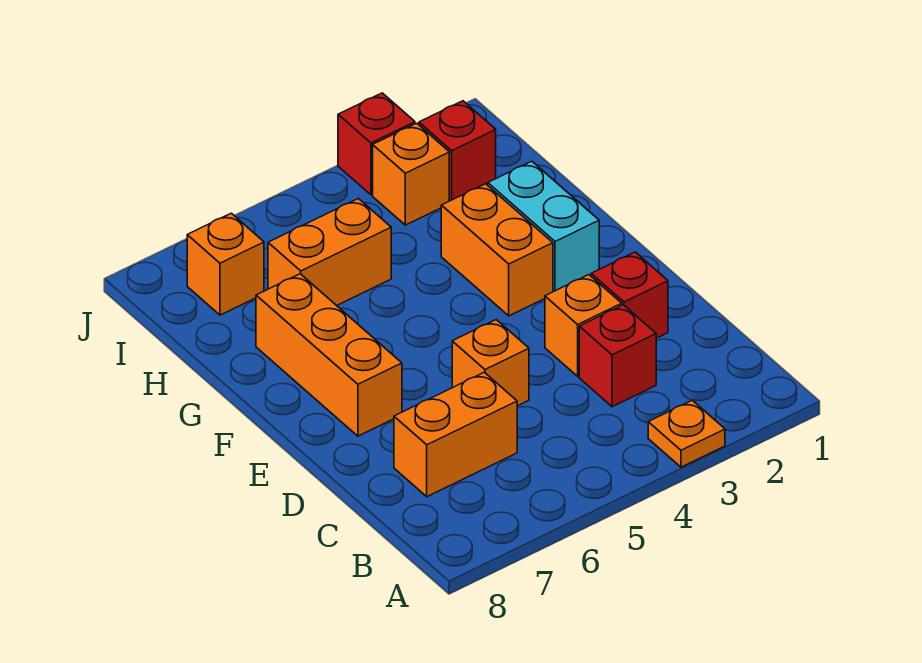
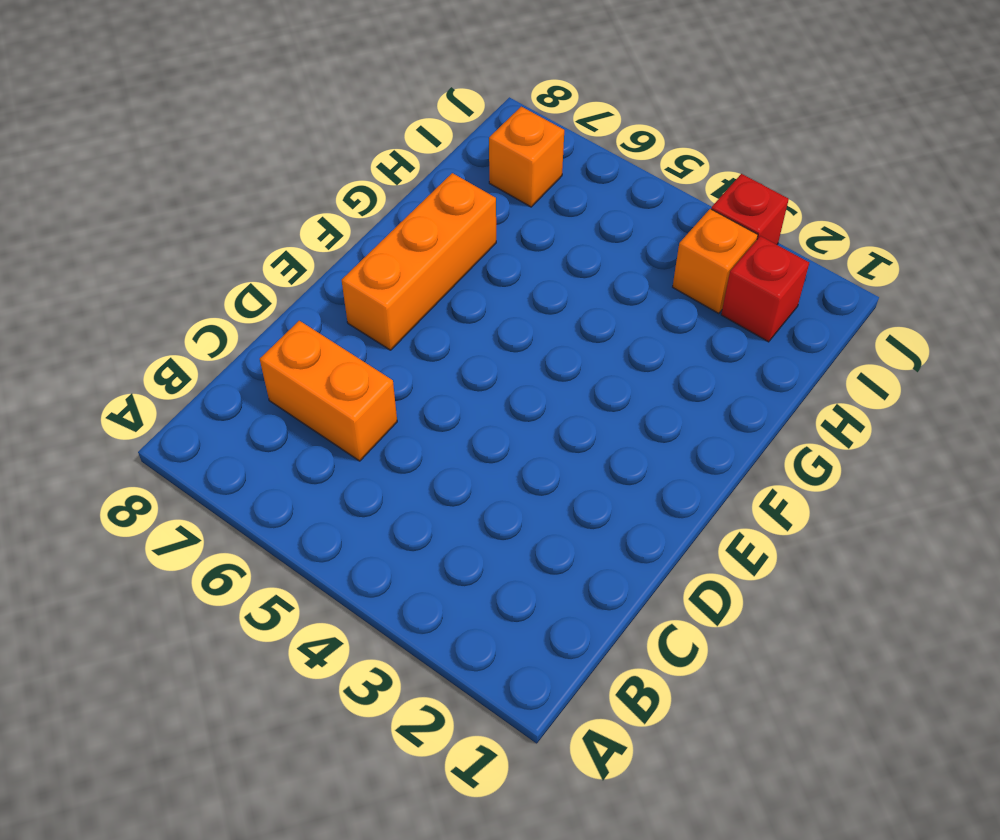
none -> orange 1x1 plate [648,400,725,467]
none -> red 1x1 brick [579,305,656,407]
none -> red 1x1 brick [591,252,668,338]

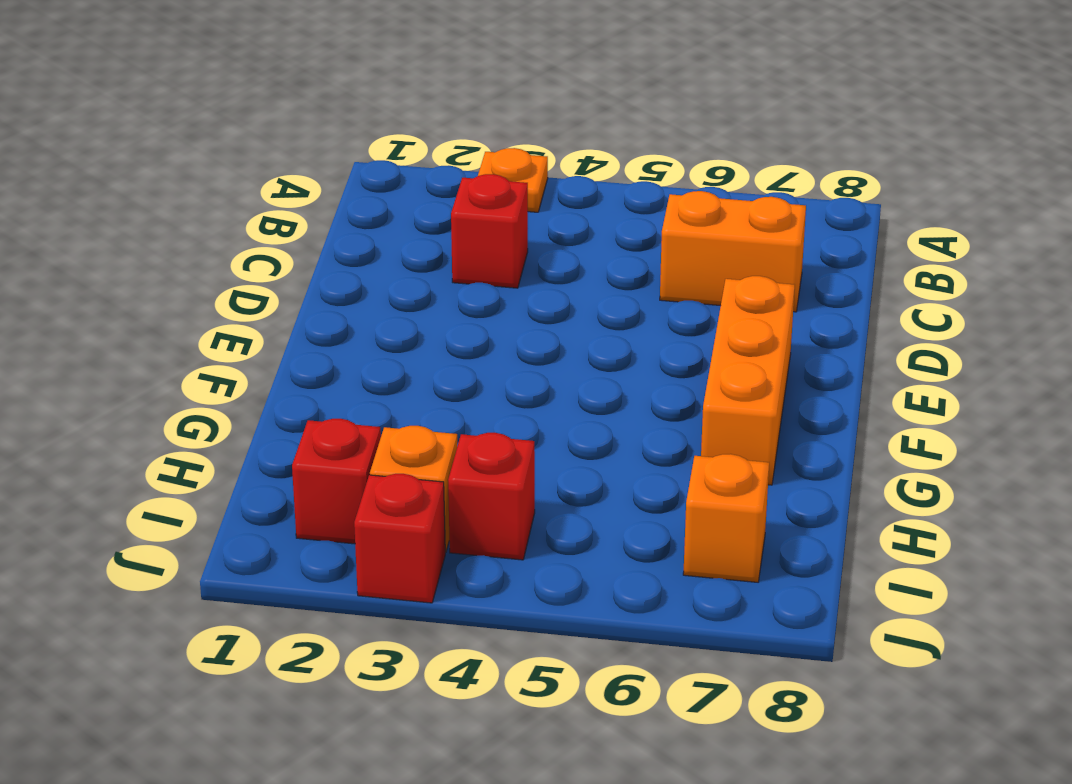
red 1x1 brick [448,433,535,560] -> red 1x1 brick moved to [591,252,668,338]
none -> orange 1x1 brick [545,275,622,376]
none -> orange 1x1 brick [452,320,529,406]
none -> cyan 1x2 brick [488,161,599,292]

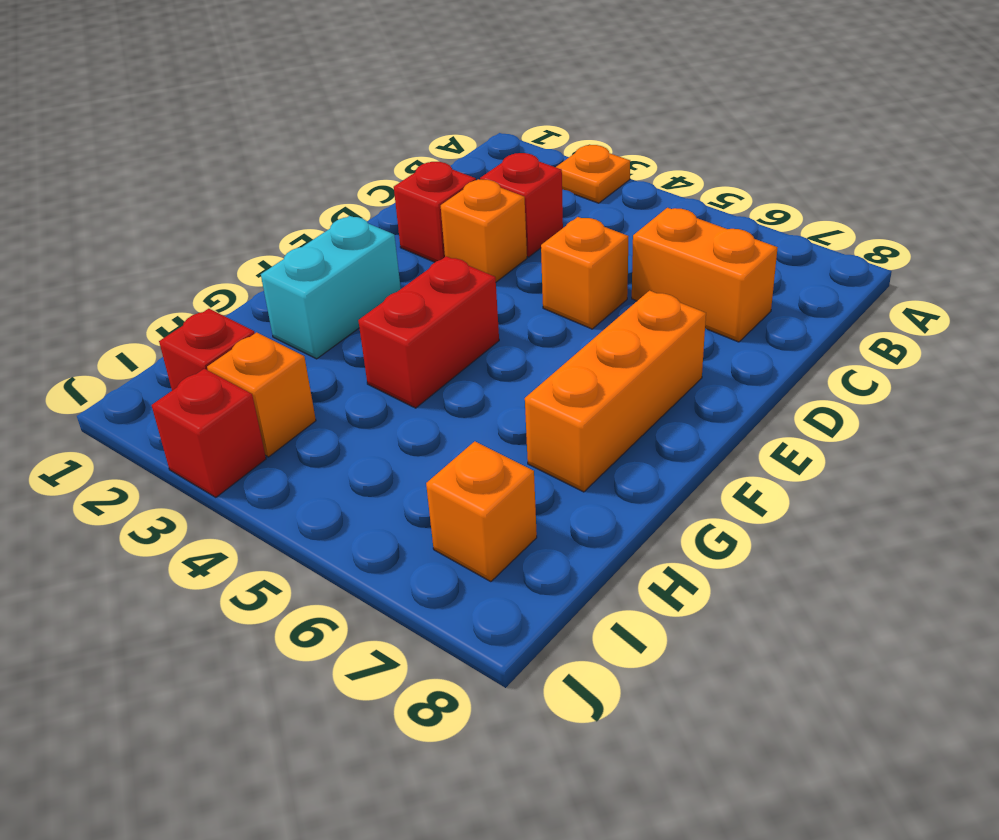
red 1x2 brick [358,256,499,408] -> none
none -> orange 1x2 brick [441,184,553,316]
none -> orange 1x2 brick [268,199,391,306]

